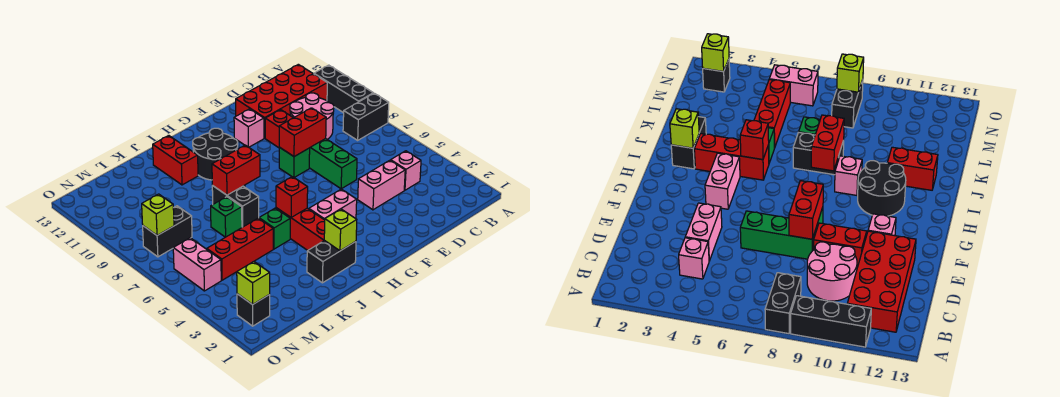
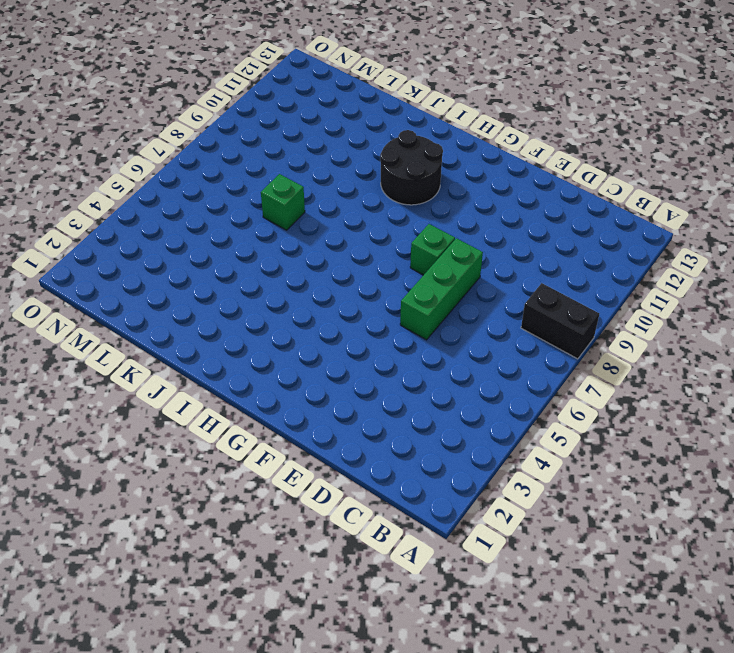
none -> black 1x3 brick [314,65,373,113]
none -> red 2x4 brick [236,64,327,138]
none -> pink 1x1 brick [391,151,421,190]

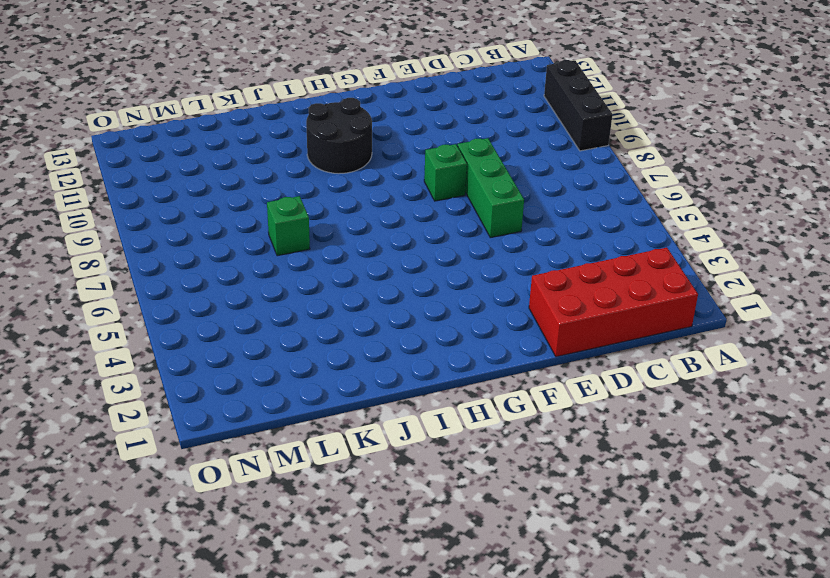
red 2x4 brick [529,248,698,357] -> red 2x4 brick moved to [236,64,327,138]
none -> black 1x2 brick [343,93,389,140]
none -> pink 1x1 brick [391,151,421,190]
none -> pink 2x2 round brick [290,93,334,139]

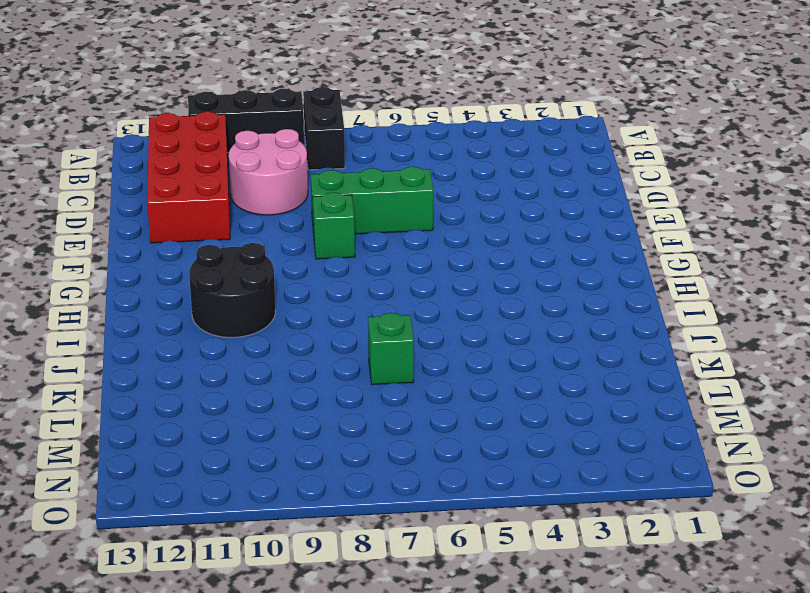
none -> pink 1x1 brick [391,151,421,190]
none -> pink 1x2 brick [358,160,405,210]
none -> red 1x2 brick [265,110,293,148]

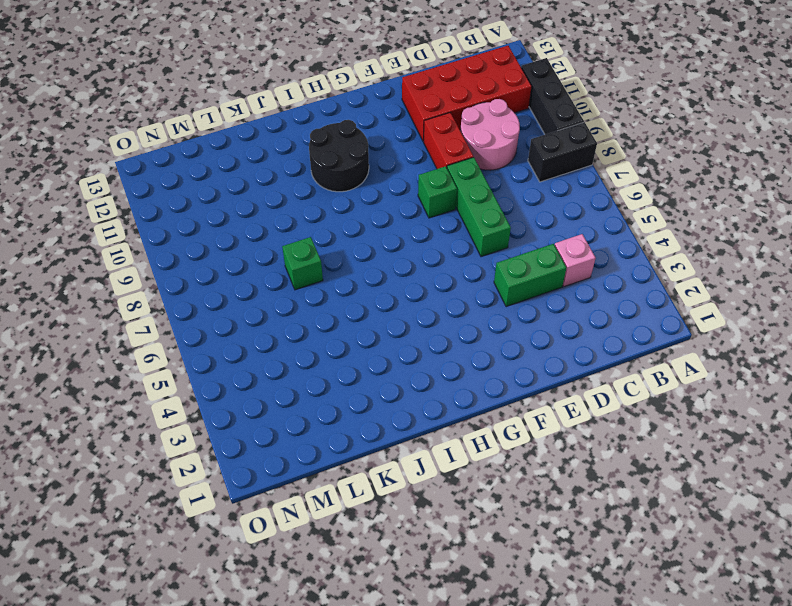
green 1x2 brick [494,244,566,307] -> pink 1x2 brick [358,160,405,210]
none -> pink 1x1 brick [234,109,264,147]
none -> pink 1x2 brick [309,189,357,220]
none -> black 1x2 brick [307,240,356,283]

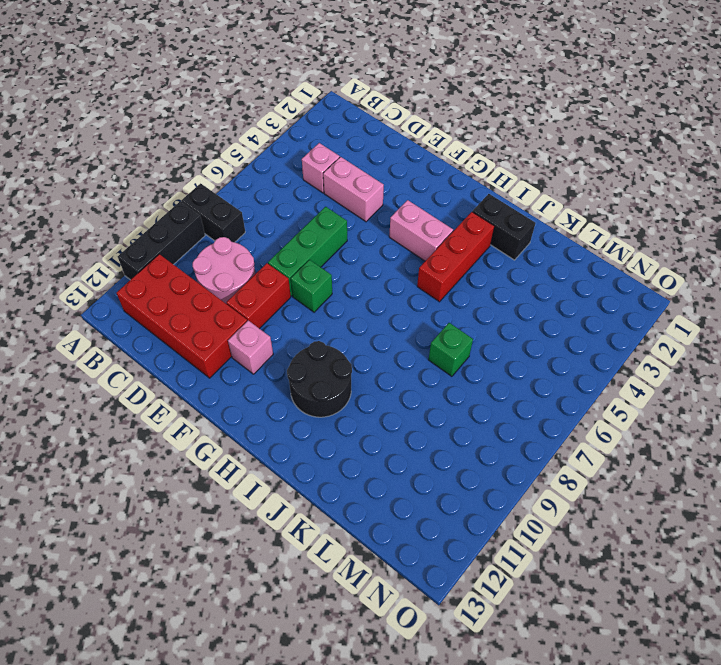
none -> pink 1x1 brick [835,156,862,195]
none -> green 1x1 brick [259,208,290,249]
none -> black 1x2 brick [212,186,259,227]

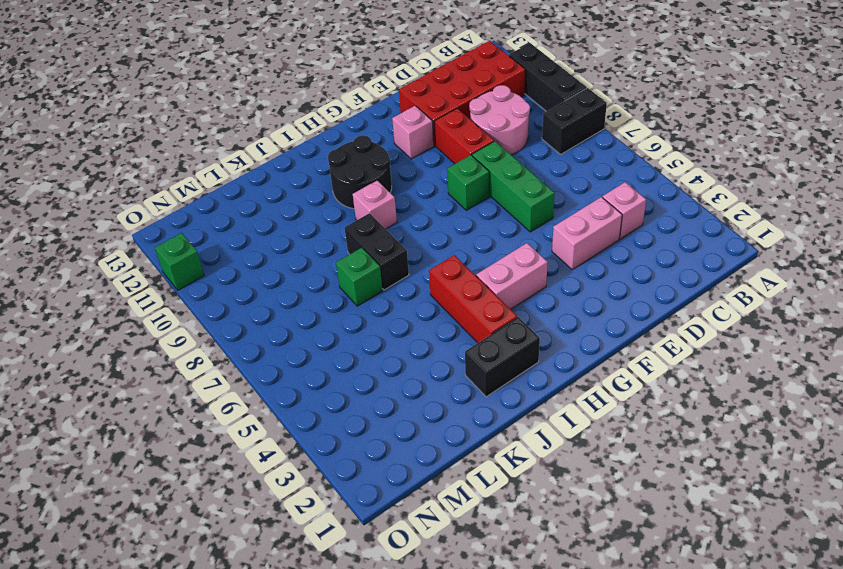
green 1x1 brick [155,233,204,290] -> green 1x1 brick moved to [259,208,290,249]
none -> red 1x2 brick [153,136,198,185]
none -> red 1x3 brick [207,218,273,280]
none -> black 1x2 brick [143,206,192,257]

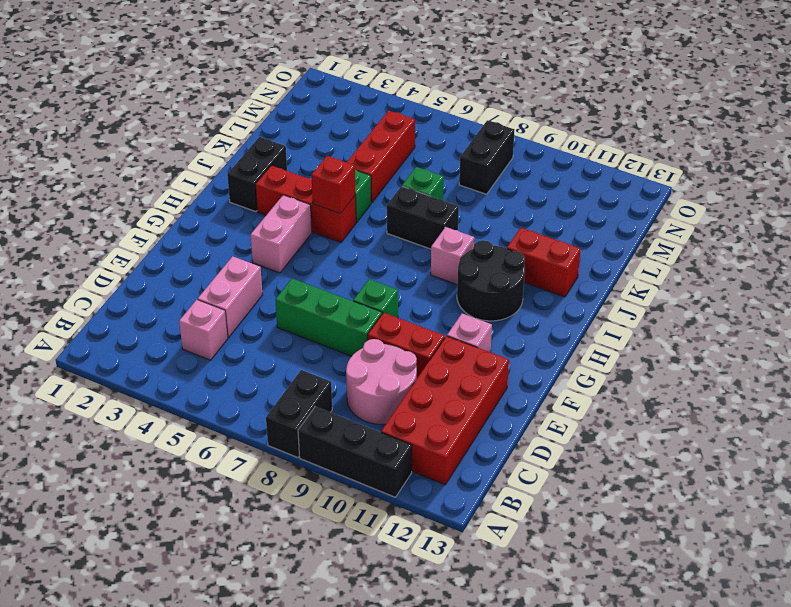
none -> black 1x1 brick [237,294,270,326]
none -> pink 1x2 brick [173,238,221,291]
none -> red 1x2 brick [279,108,326,157]

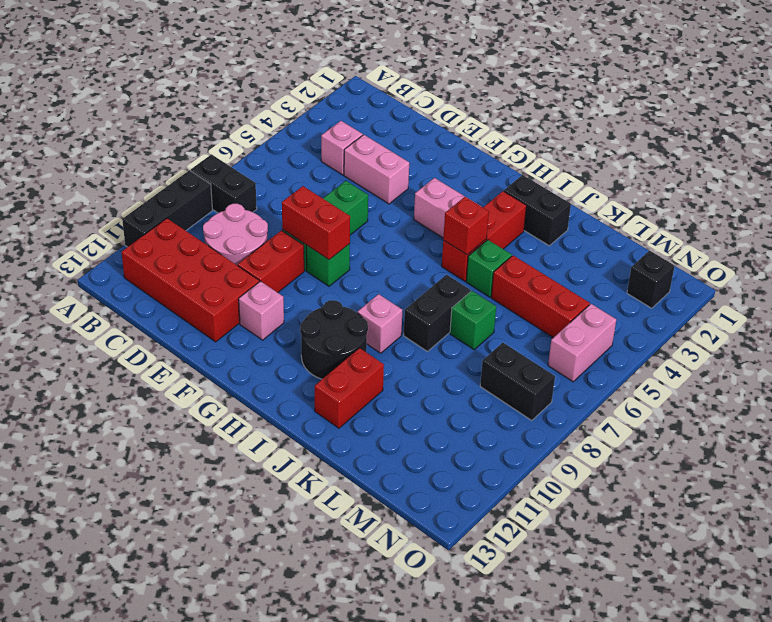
none -> lime 1x1 brick [324,209,357,251]
none -> red 1x2 brick [212,145,260,195]
none -> lime 1x1 brick [237,262,270,305]

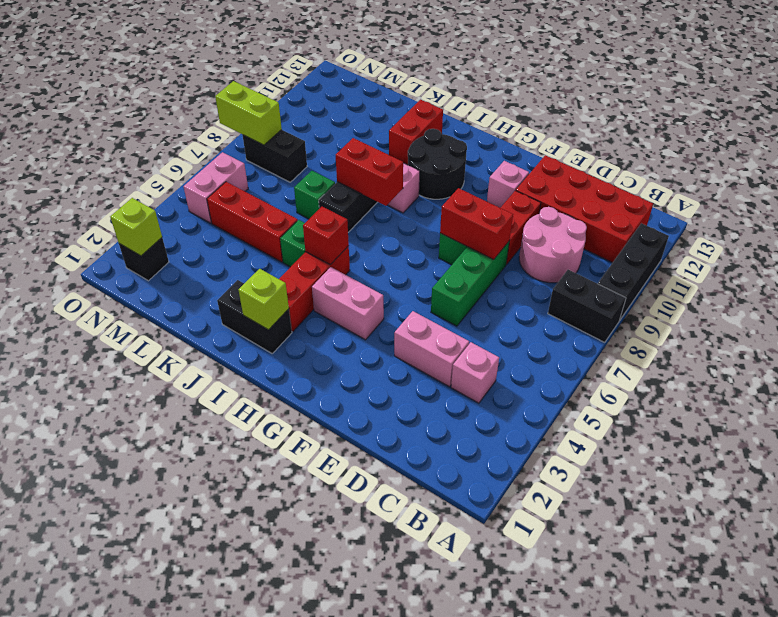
lime 1x2 brick [215,81,282,145] -> lime 1x1 brick [142,194,174,235]

